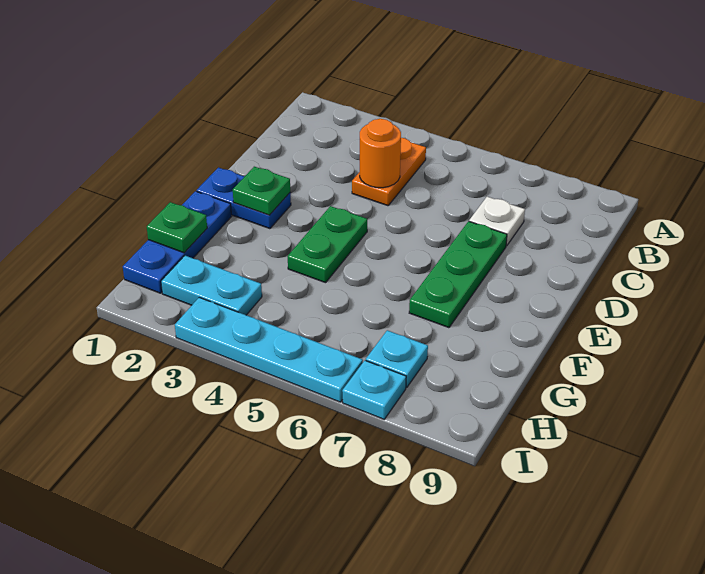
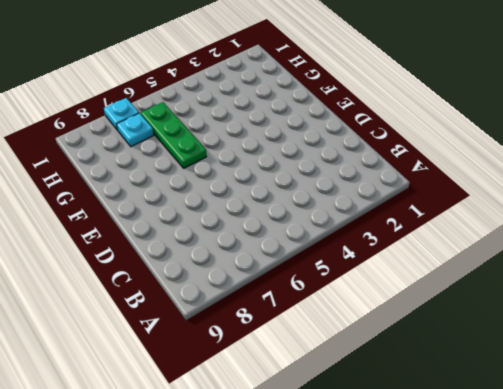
green 1x3 plate [141,102,207,168] -> green 1x3 plate moved to [409,221,507,328]
none -> orange 1x2 plate [352,138,426,206]
none -> white 1x1 plate [469,197,525,246]
none -> blue 1x2 plate [197,168,291,229]

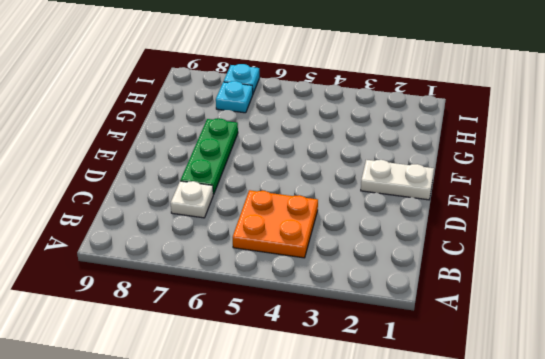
orange 2x2 plate [233,190,318,258] -> orange 1x2 plate [352,138,426,206]
white 1x2 plate [361,160,434,200] -> blue 1x2 plate [197,168,291,229]
none -> green 1x2 plate [288,206,367,283]
none -> blue 1x3 plate [123,191,231,293]
none -> cyan 1x2 plate [161,256,262,315]

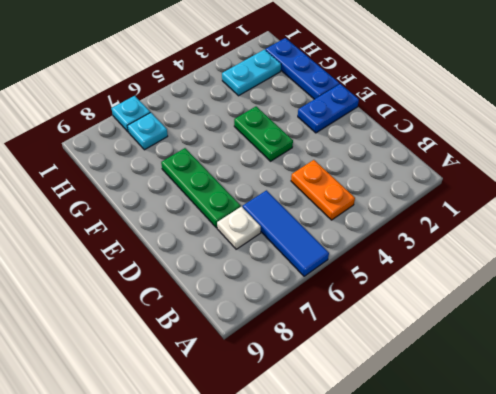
blue 1x3 tile [243,190,329,276] -> none
none -> cyan 1x4 plate [175,297,363,402]
none -> orange 1x1 round brick [360,119,401,188]
none -> green 1x1 plate [233,167,290,215]

